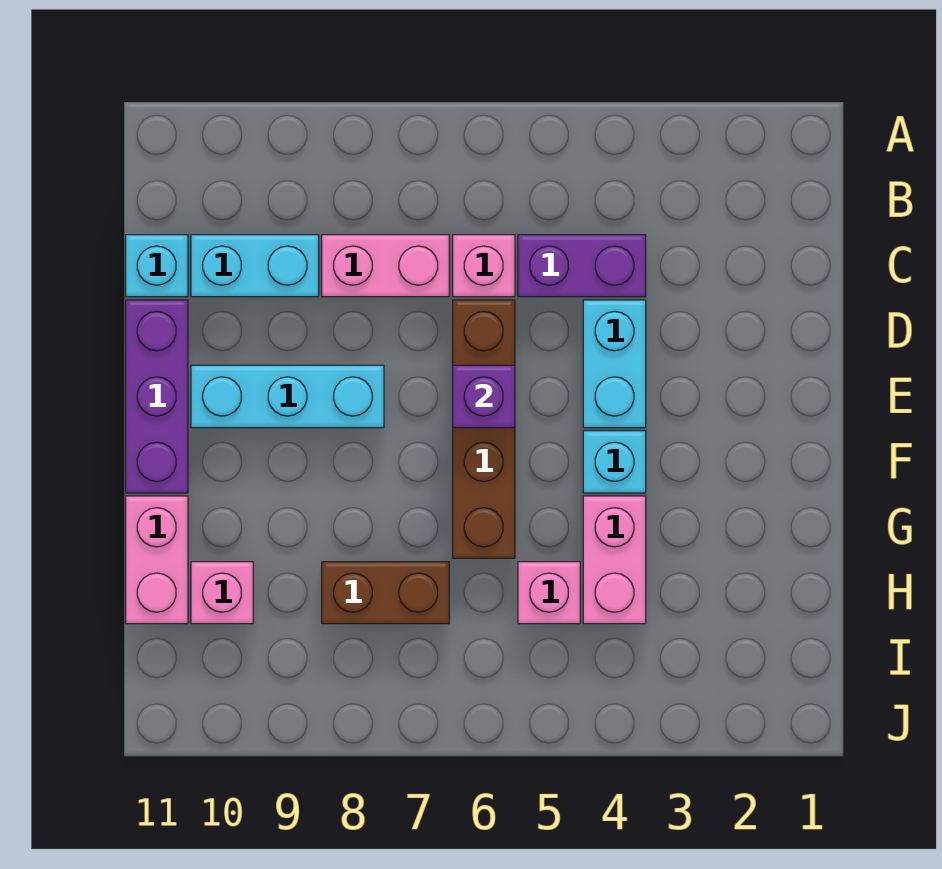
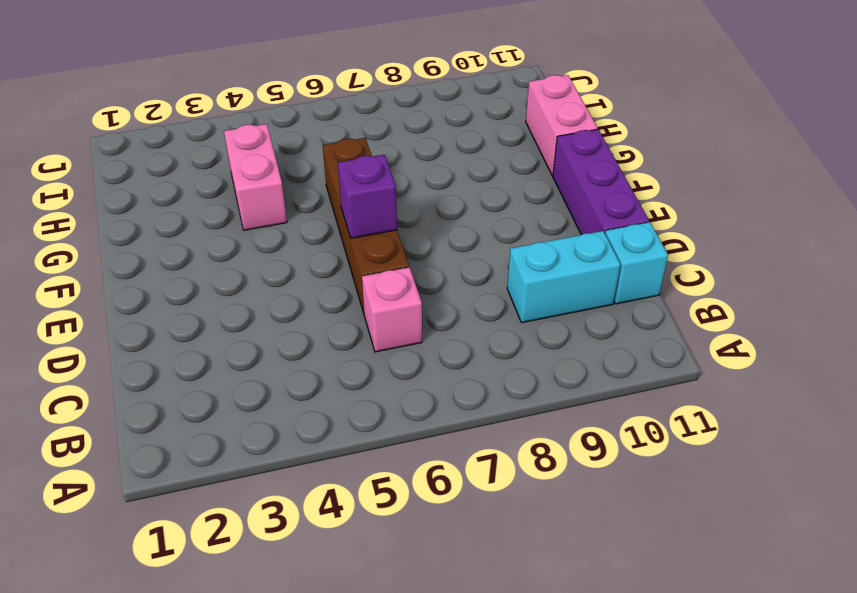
none -> purple 1x2 brick [518,235,646,297]
none -> pink 1x2 brick [322,235,449,297]
none -> cyan 1x2 brick [583,300,646,428]

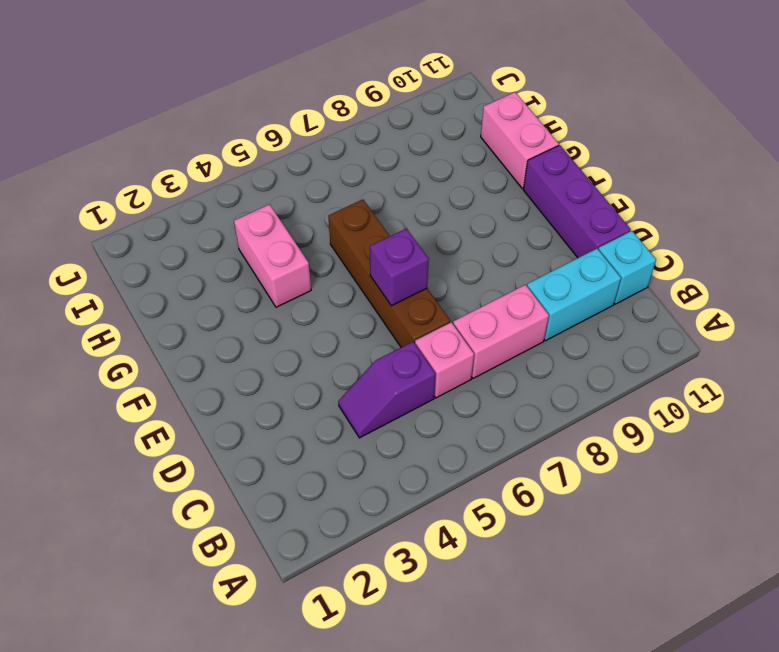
purple 1x2 slope [338,342,436,438] -> purple 1x2 brick [518,235,646,297]
none -> cyan 1x2 brick [583,300,646,428]
none -> cyan 1x3 brick [191,365,384,428]
none -> cyan 1x1 brick [583,431,646,493]

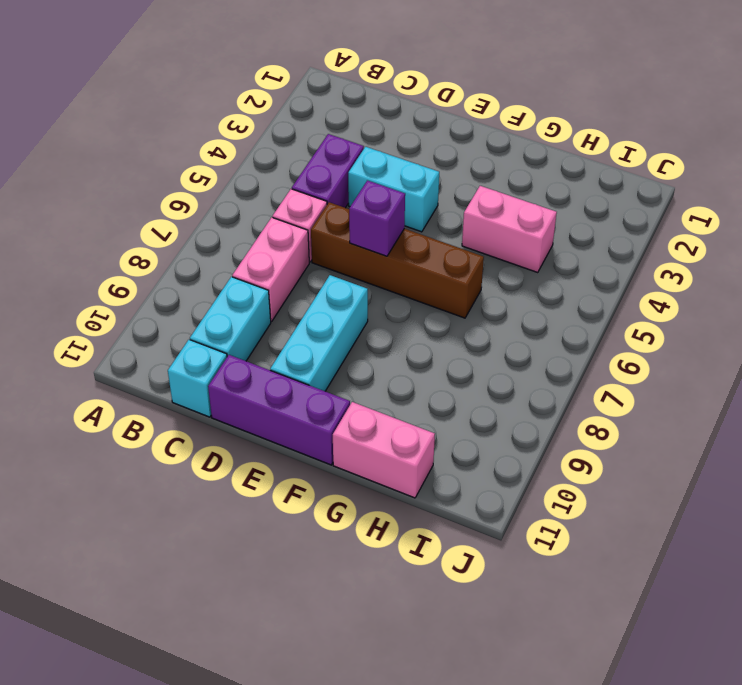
none -> cyan 1x1 brick [583,431,646,493]
none -> pink 1x1 brick [518,562,580,624]
none -> brown 1x2 brick [322,562,449,624]

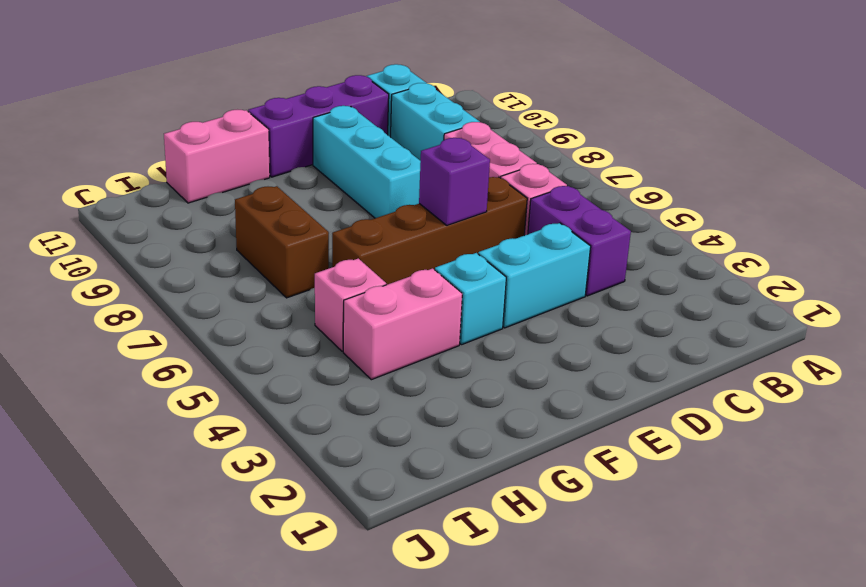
none -> pink 1x1 brick [191,562,253,624]

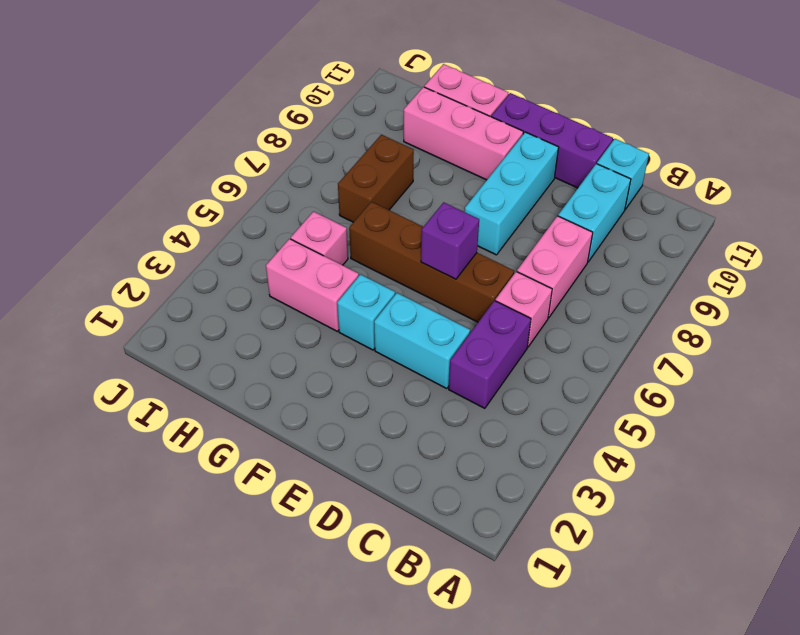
pink 1x3 brick [404,87,523,180] -> pink 1x1 brick [191,562,253,624]

